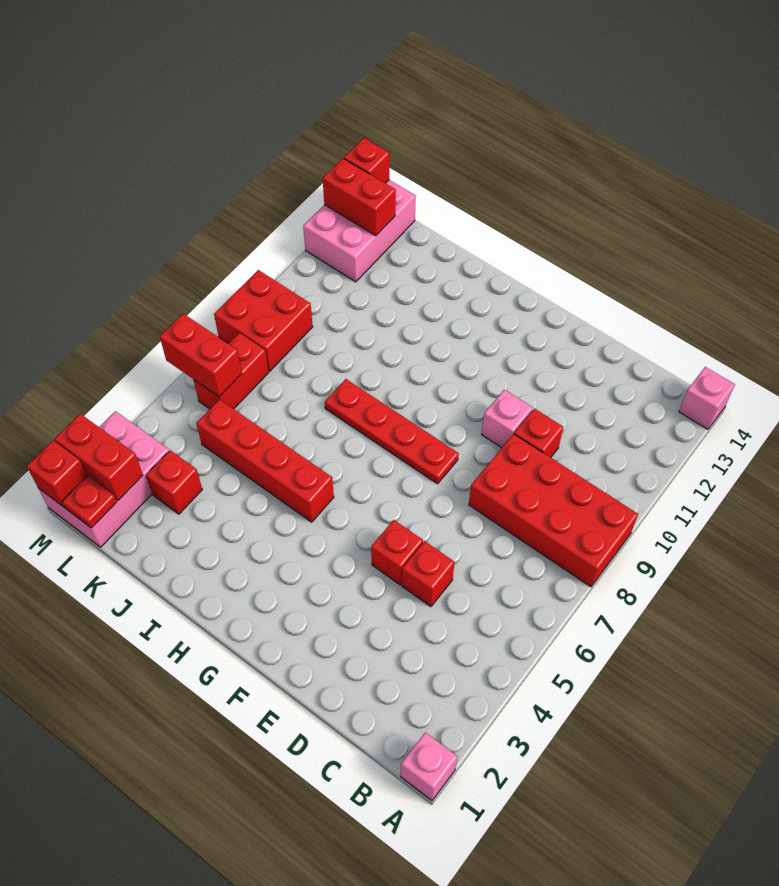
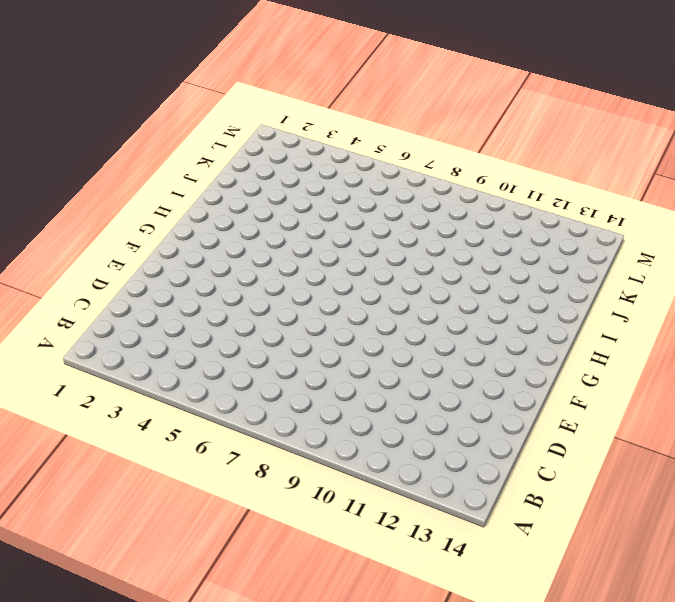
none -> pink 1x1 brick [401,732,457,800]
none -> red 2x4 brick [469,434,638,587]
none -> pink 1x1 brick [679,367,735,429]

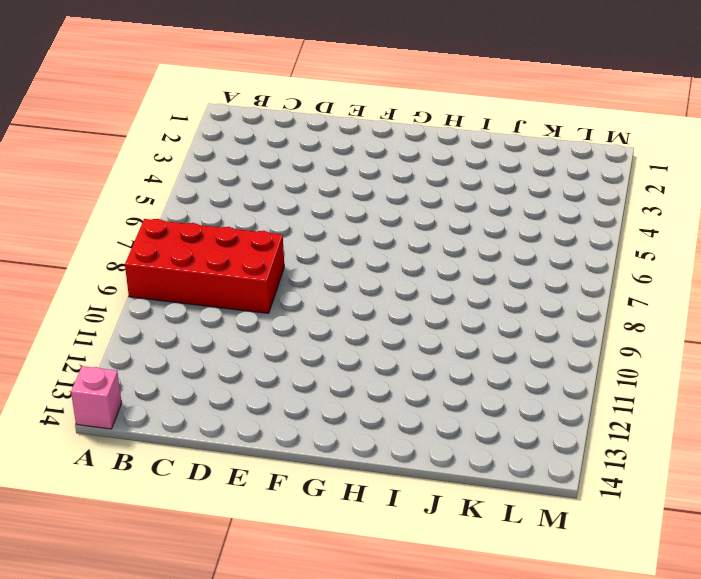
none -> pink 1x1 brick [401,732,457,800]
none -> red 1x1 brick [402,541,454,607]
none -> red 1x1 brick [514,409,563,458]

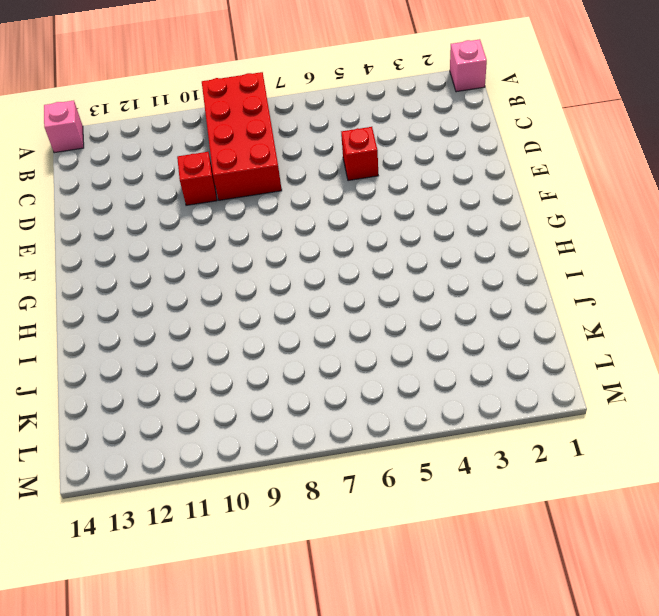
none -> red 1x1 brick [371,520,423,585]
none -> pink 1x1 brick [481,390,533,448]
none -> red 1x4 plate [325,379,459,484]

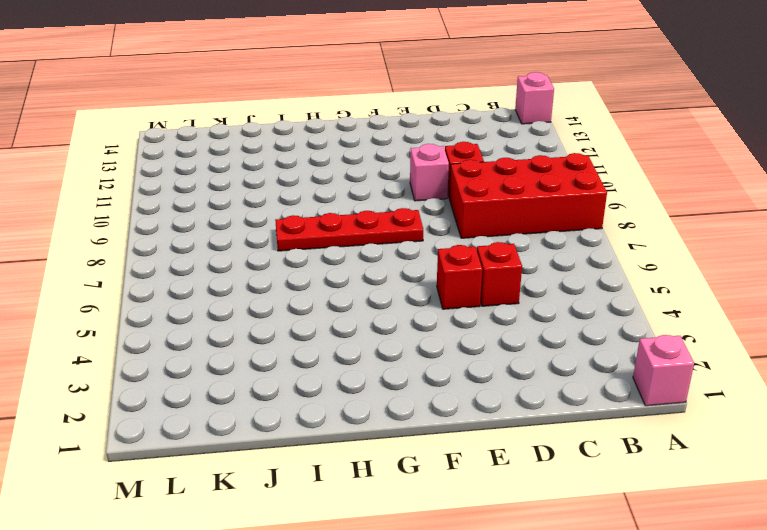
none -> red 1x4 brick [196,399,334,522]
none -> red 1x1 brick [146,450,202,514]
none -> pink 2x3 brick [38,411,169,547]

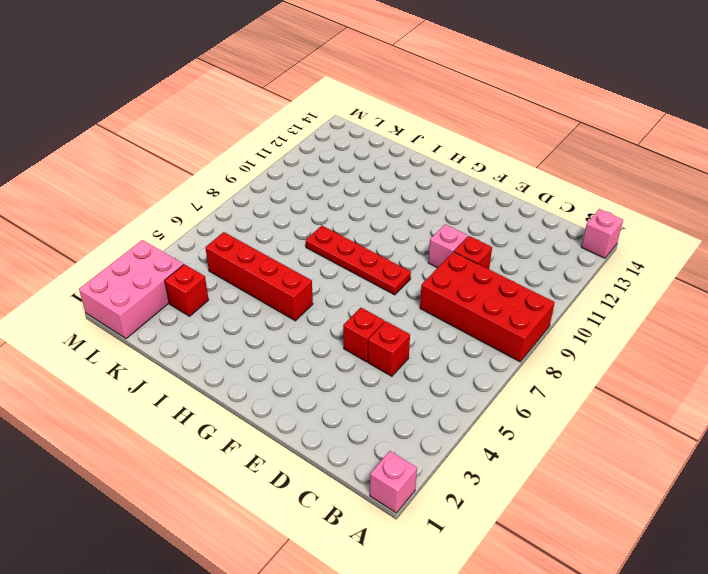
none -> red 1x2 brick [193,333,269,409]
none -> red 2x2 brick [214,270,313,371]
none -> pink 2x3 brick [303,180,416,282]

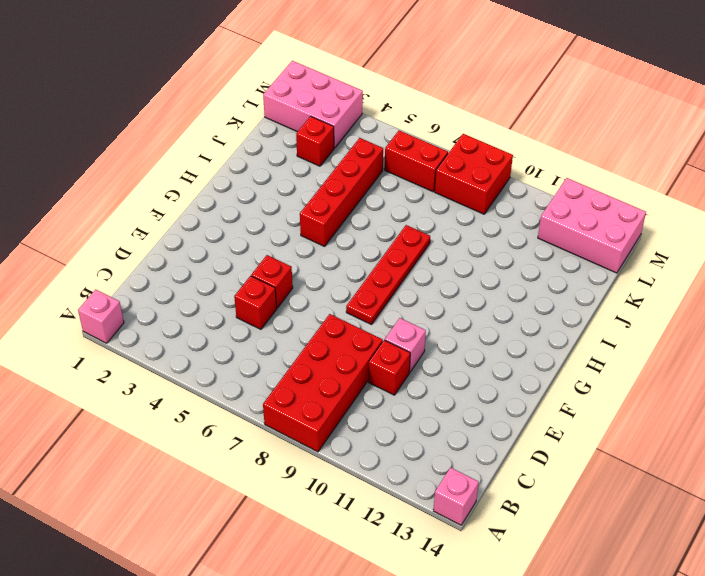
none -> red 1x1 plate [62,476,117,528]
none -> red 1x2 brick [55,414,143,500]
none -> red 1x2 brick [160,314,242,397]

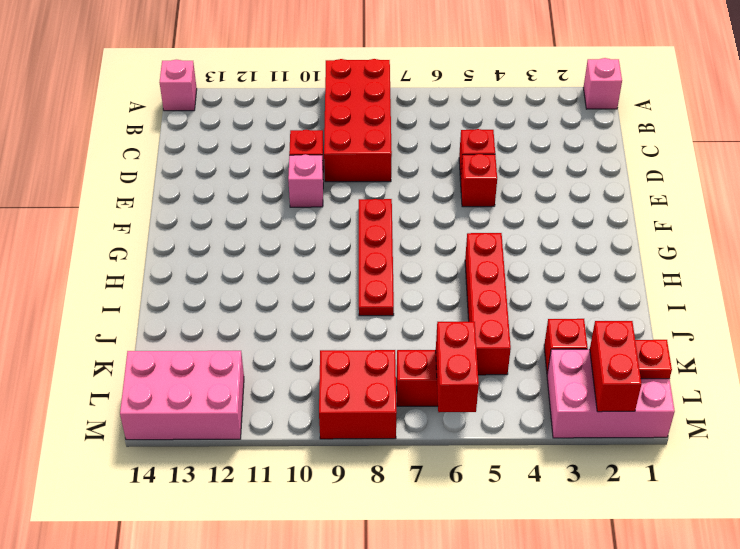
none -> red 1x2 brick [323,158,396,236]
none -> red 1x1 brick [27,440,87,507]
none -> red 1x1 brick [344,138,389,183]

